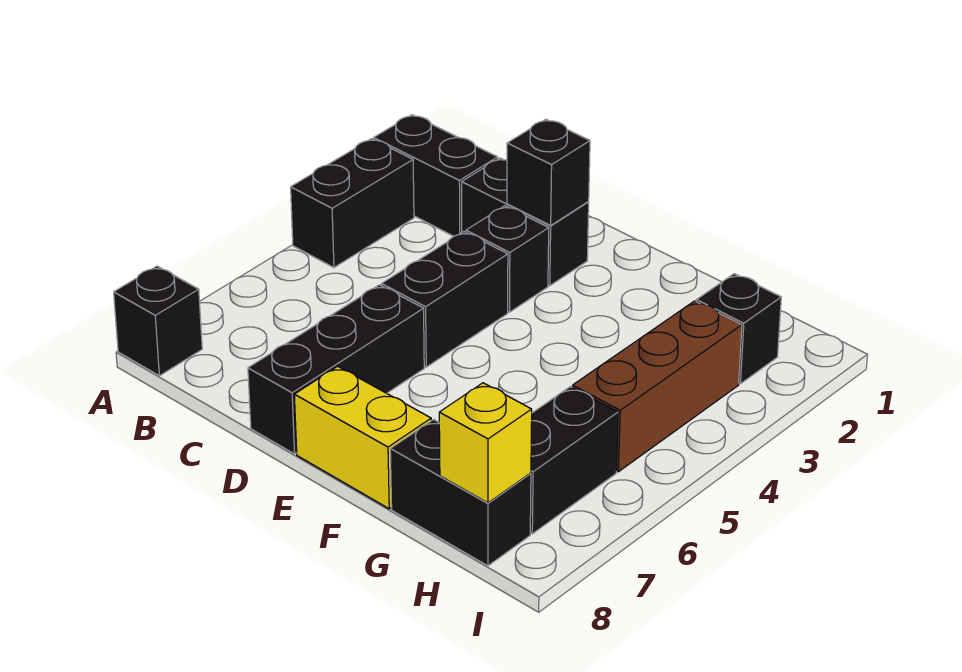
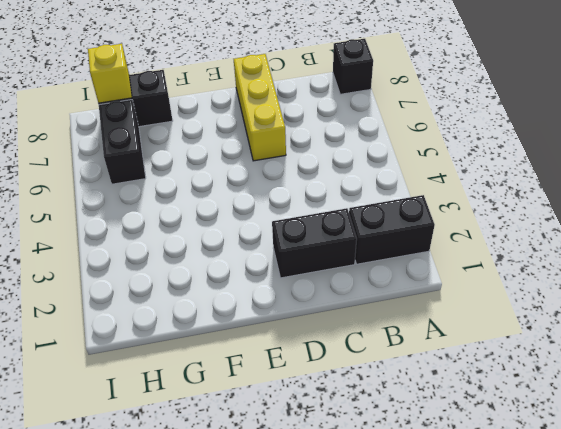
yellow 1x3 brick [234,54,286,161] -> black 1x3 brick [248,285,424,454]
none -> black 1x2 brick [291,139,414,268]
none -> black 1x1 brick [466,206,549,312]
none -> black 1x2 brick [382,232,508,367]

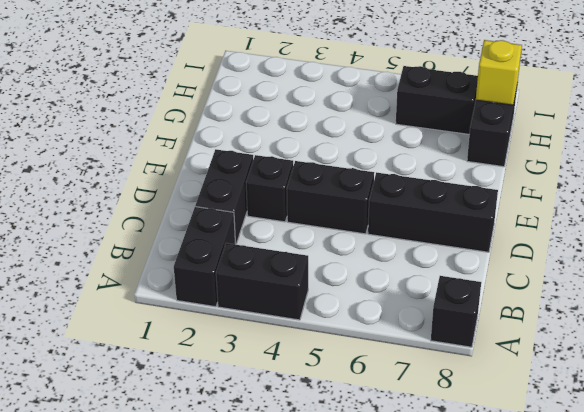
none -> yellow 1x2 brick [294,366,431,509]
none -> black 1x1 brick [696,274,781,384]
none -> brown 1x3 brick [572,301,742,472]

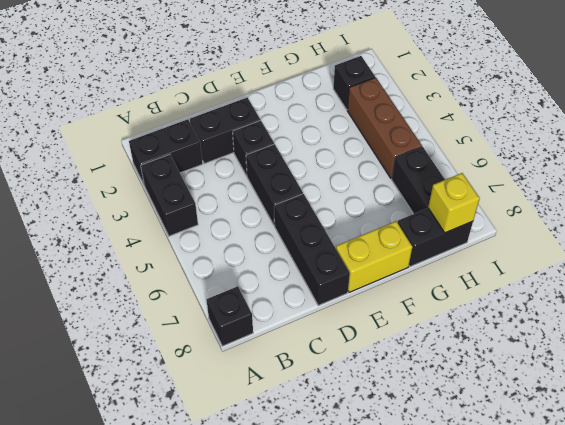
none -> black 1x1 brick [507,119,590,225]

